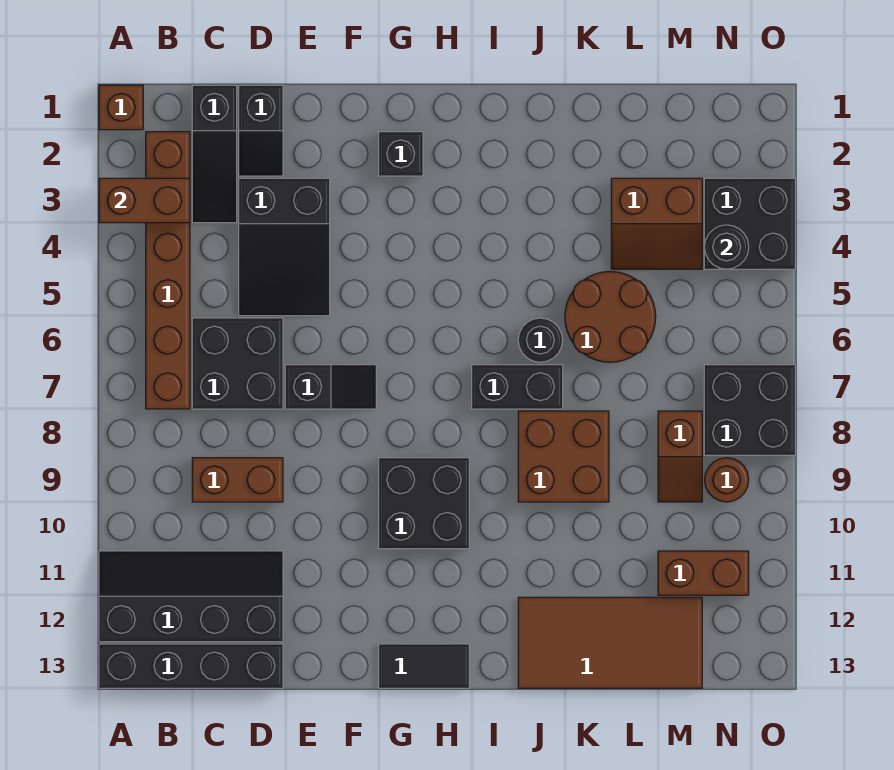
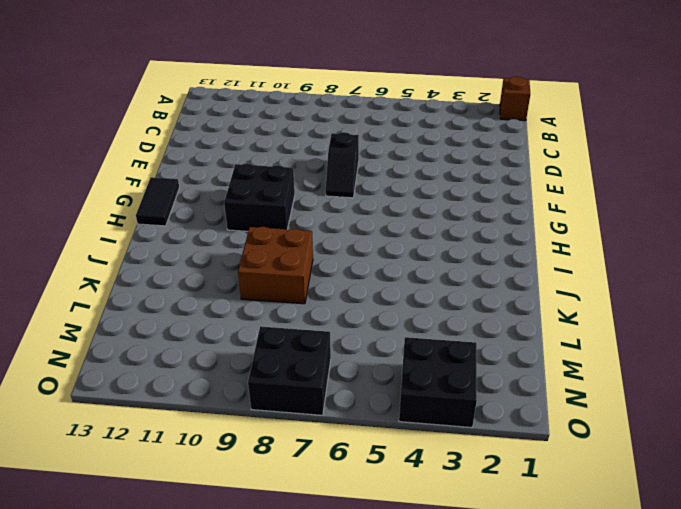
none -> black 2x4 slope [99,551,283,642]
none -> black 1x4 brick [99,644,283,688]
none -> brown 1x6 brick [146,132,190,409]

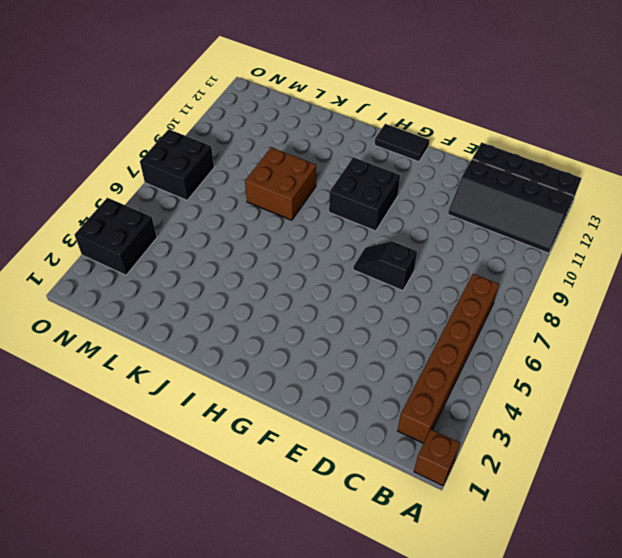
none -> black 1x3 slope [192,85,237,223]
none -> black 2x2 brick [192,318,283,409]
none -> brown 1x2 brick [192,458,283,502]

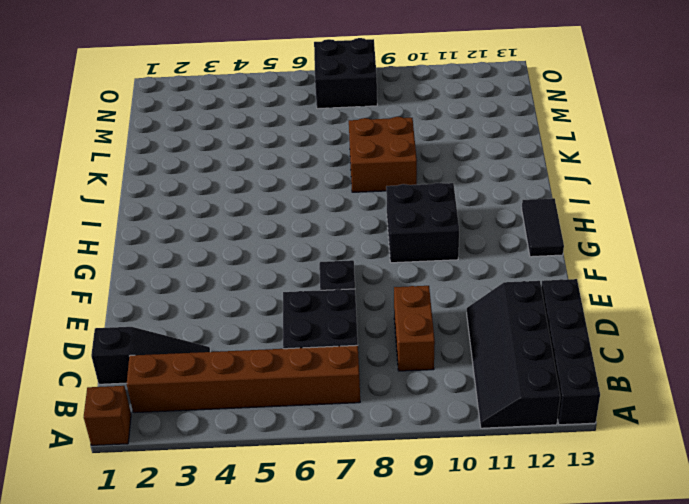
none -> black 1x2 slope [239,85,283,176]
none -> black 2x3 slope [239,178,330,316]
none -> black 1x1 brick [379,132,423,176]

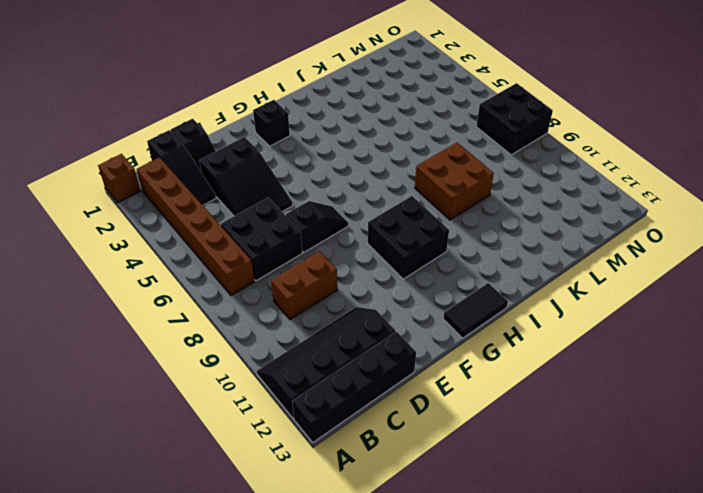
none -> black 1x2 brick [472,365,563,409]
none -> black 1x1 round brick [518,318,562,362]
none -> brown 2x4 tile [518,597,702,688]

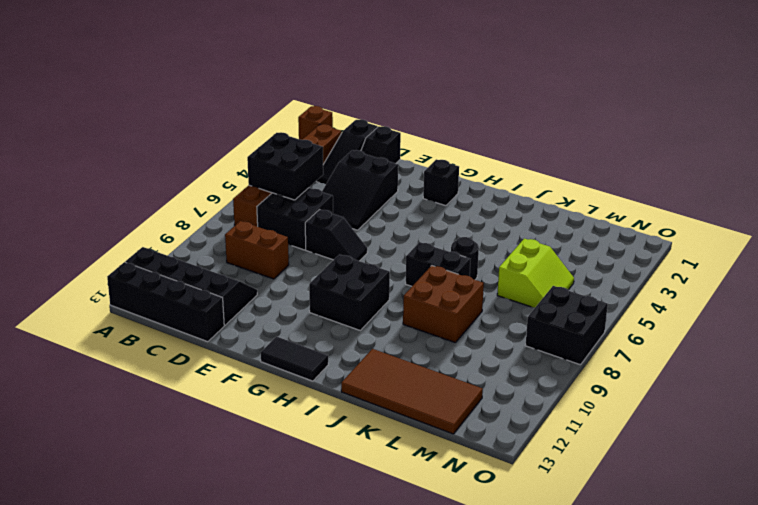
black 2x2 brick [247,132,323,200] -> black 2x2 brick moved to [704,178,795,269]
lime 2x2 slope [497,239,574,308] -> brown 2x2 round brick [565,271,656,362]
none -> brown 2x2 slope [611,178,702,269]
none -> brown 1x2 slope [658,411,702,502]
none -> brown 1x2 brick [658,551,749,595]

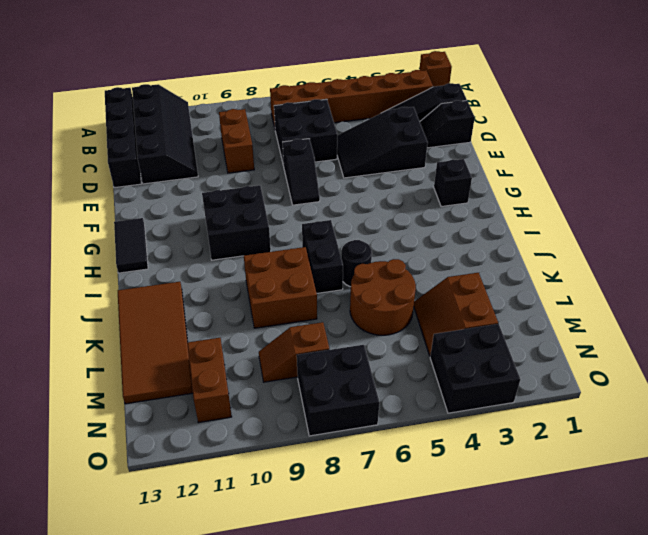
none -> brown 1x1 round brick [705,458,749,502]
none -> brown 1x2 brick [99,178,190,223]
none -> black 1x1 round brick [704,225,749,269]

